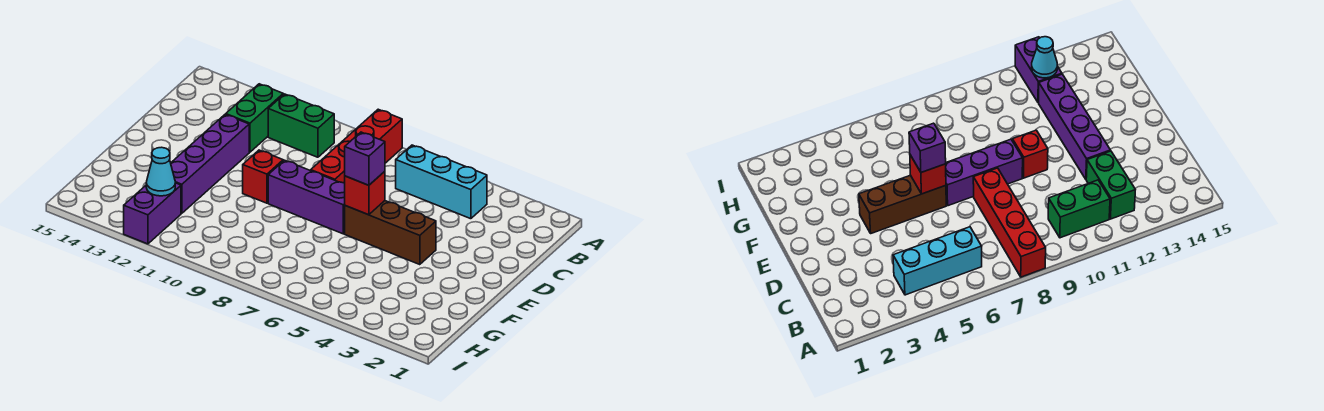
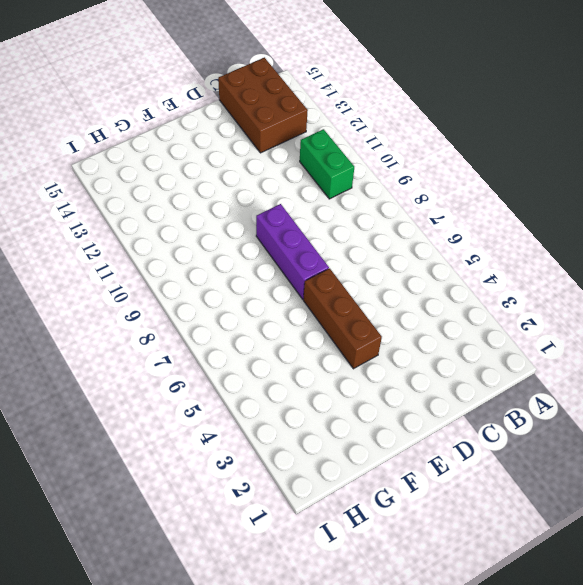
brown 2x3 brick [218,58,308,153] -> none
none -> red 1x4 brick [311,109,402,183]
none -> cyan 1x3 brick [396,145,487,219]
none -> green 1x2 brick [226,84,283,152]

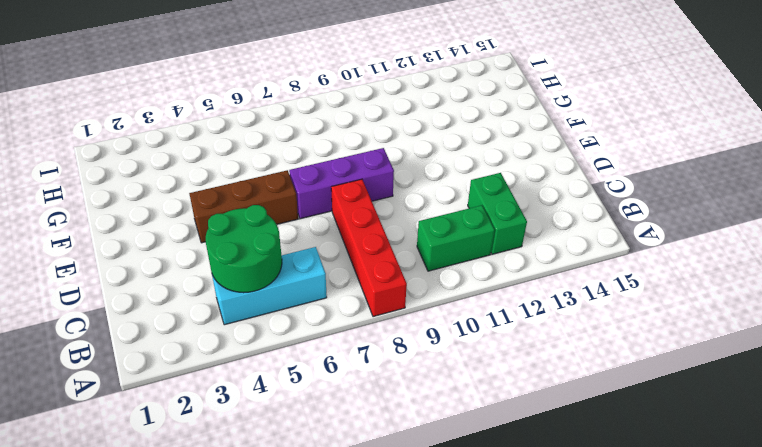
green 2x2 round brick [206,205,282,293] -> none
none -> purple 1x4 brick [171,114,249,213]
none -> red 1x1 brick [243,150,283,203]
none -> purple 1x2 brick [124,183,181,244]

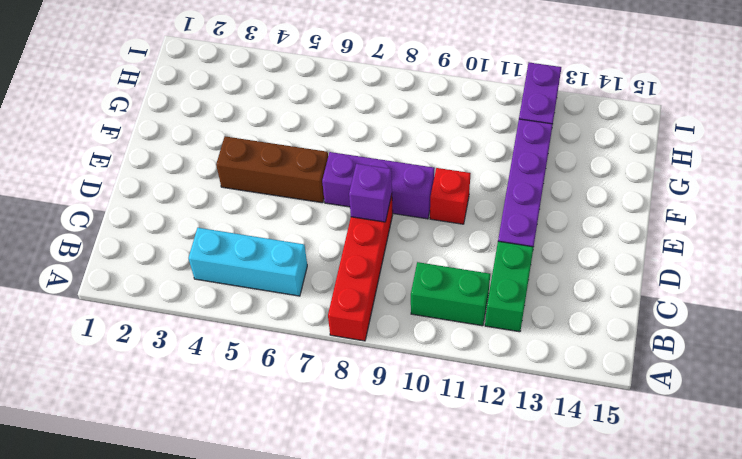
purple 1x1 brick [349,164,392,222] -> purple 1x1 brick moved to [345,132,385,185]
none -> red 1x1 brick [345,171,385,215]
none -> cyan 1x1 cone [146,147,175,196]

